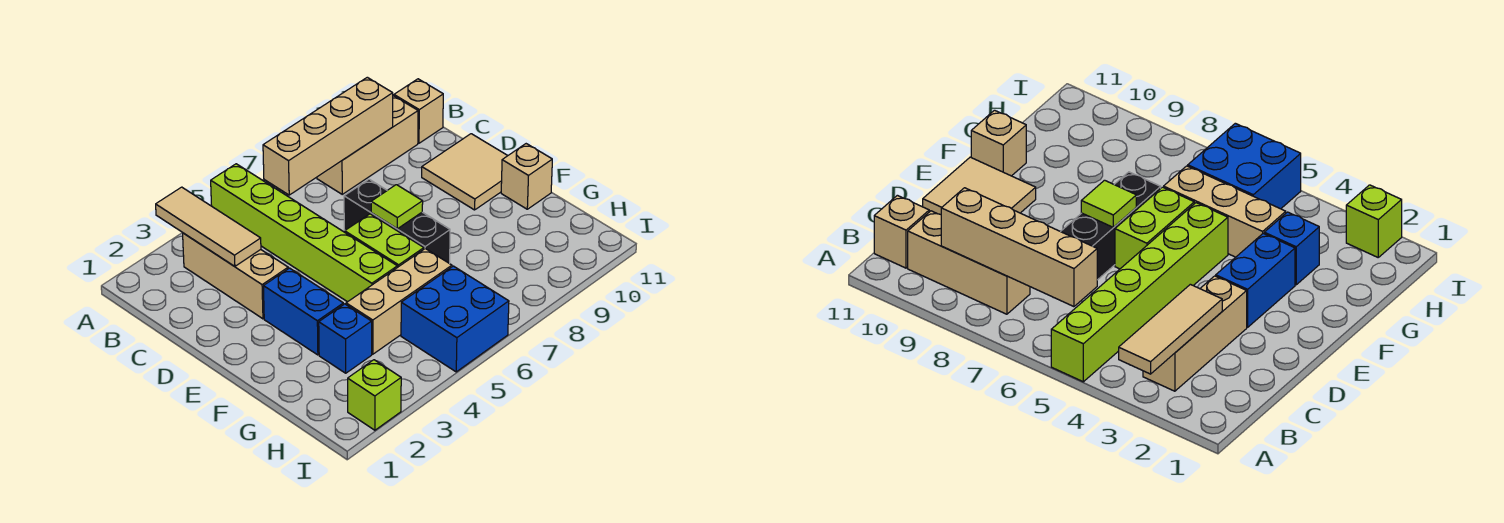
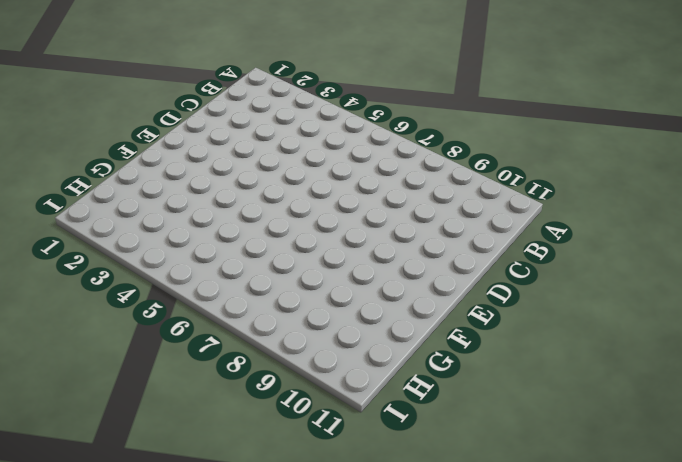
none -> lime 1x6 brick [211,164,397,302]
none -> tan 1x3 brick [183,233,288,319]
none -> tan 1x3 brick [317,96,418,194]

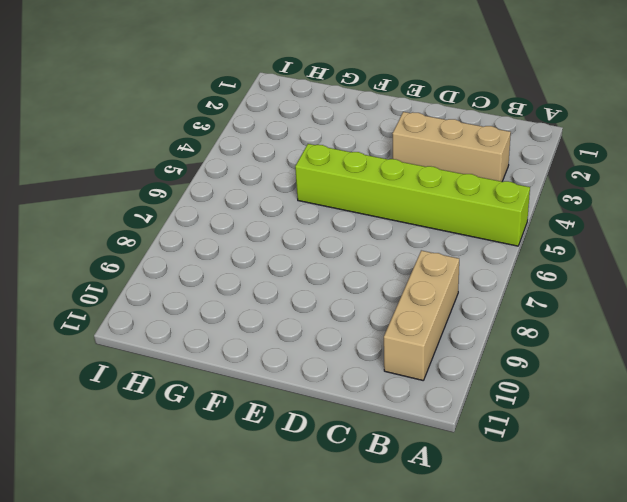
none -> tan 1x1 brick [394,79,443,143]
none -> black 1x3 brick [344,179,450,264]
none -> tan 2x2 tile [422,134,508,210]

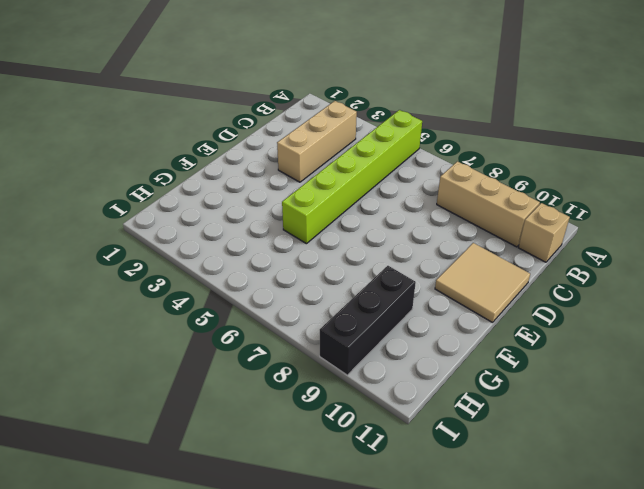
black 1x3 brick [320,266,416,375] -> black 1x3 brick moved to [344,179,450,264]
none -> blue 1x2 brick [263,268,343,355]
none -> lime 1x2 brick [345,214,424,267]
none -> tan 1x1 brick [501,144,552,209]

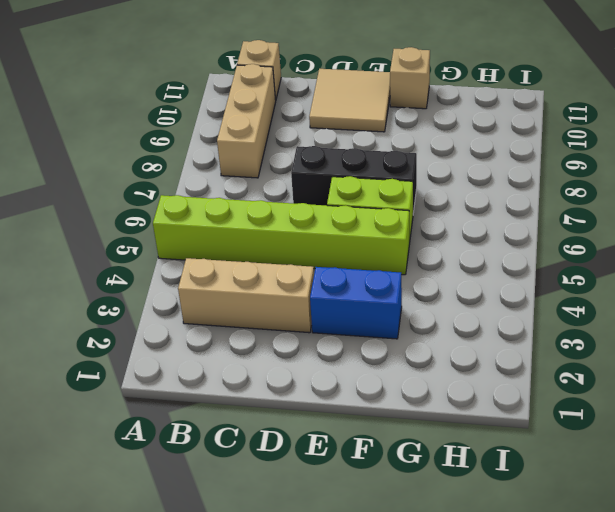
none -> blue 1x1 brick [319,304,372,373]
none -> tan 1x3 brick [346,249,452,354]
none -> blue 2x2 brick [401,266,509,372]

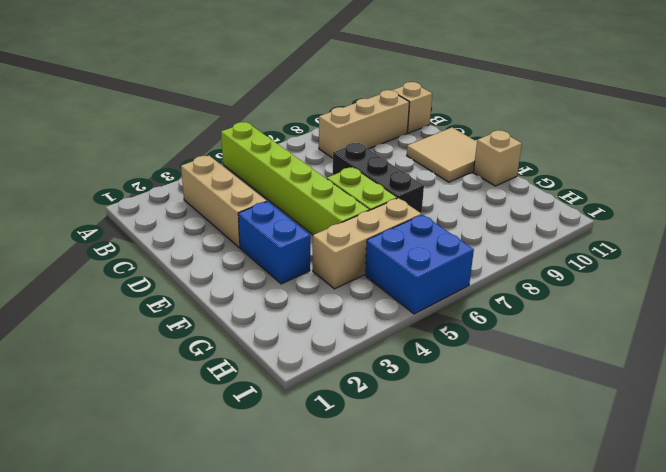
none -> blue 1x1 brick [319,304,372,373]
none -> lime 1x1 brick [348,360,401,430]
none -> tan 1x3 tile [156,187,261,266]

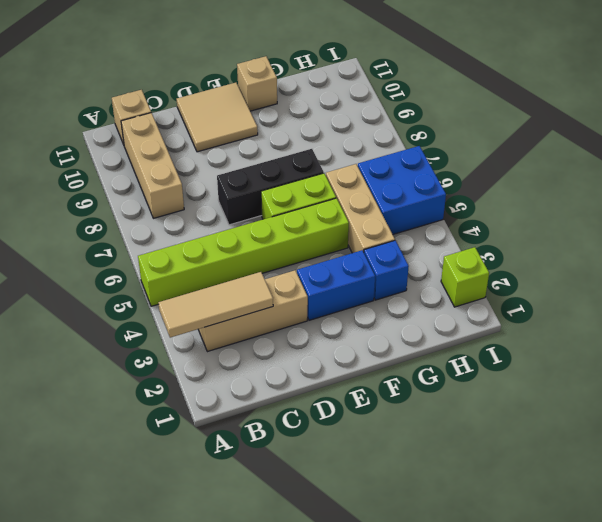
none -> tan 1x4 brick [263,77,393,195]
none -> lime 1x1 tile [371,185,423,229]

